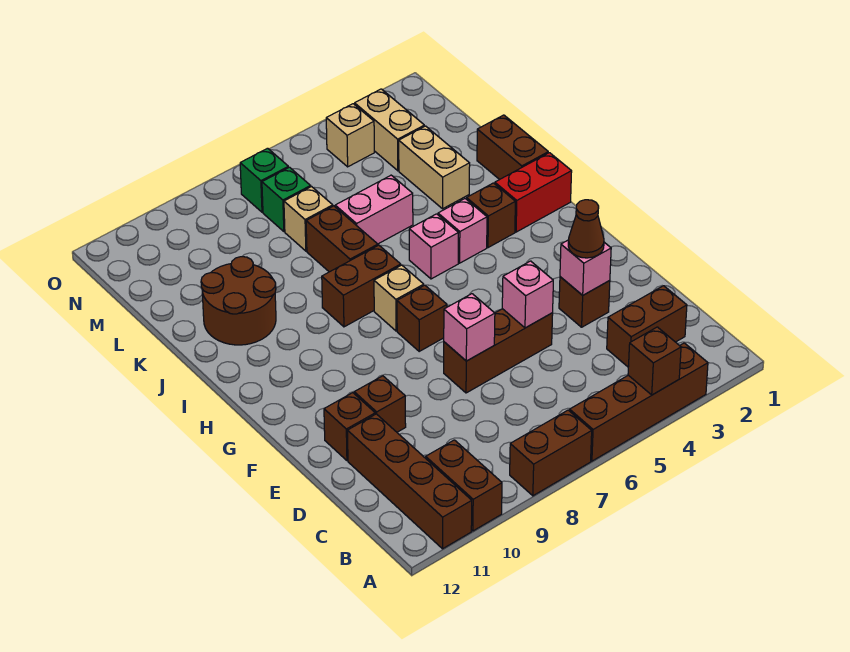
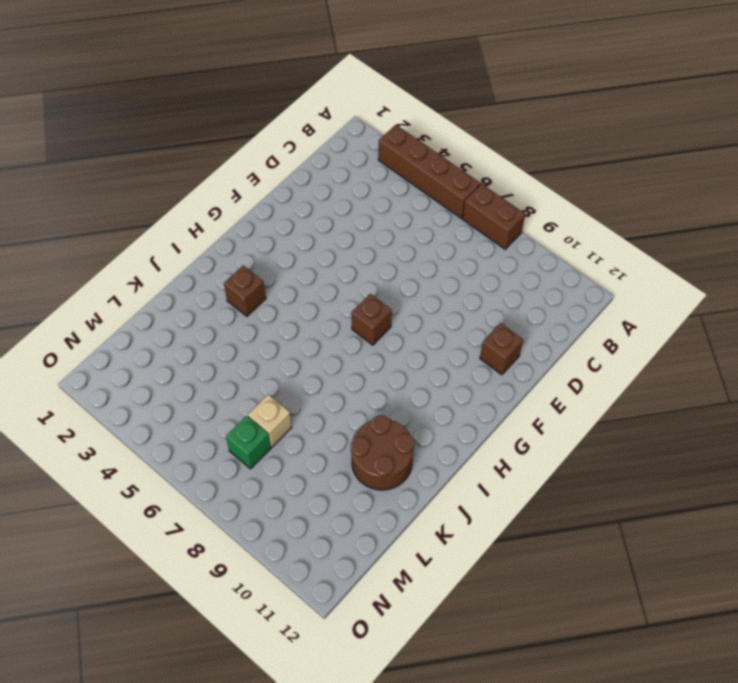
none -> brown 1x2 brick [426,440,502,531]
none -> brown 1x4 brick [347,414,472,549]
none -> brown 1x2 brick [607,286,687,367]
none -> brown 1x1 brick [559,277,610,327]

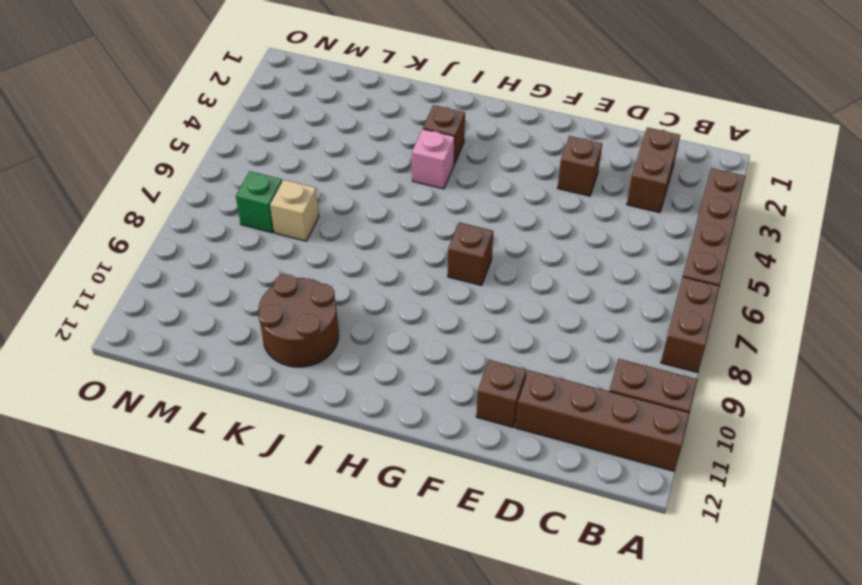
none -> brown 1x3 brick [444,309,553,393]
none -> brown 1x1 brick [354,376,406,432]
none -> tan 1x1 brick [374,265,424,331]
none -> red 1x2 brick [495,153,572,232]

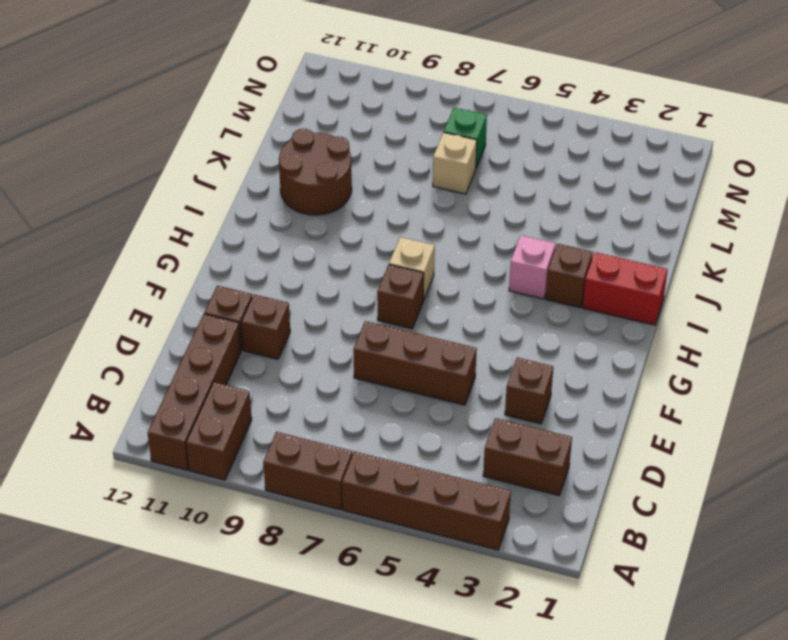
none -> pink 1x1 brick [409,214,458,279]
none -> brown 1x2 brick [322,245,401,327]
none -> brown 1x2 brick [477,115,548,180]
none -> brown 1x2 brick [306,206,378,272]

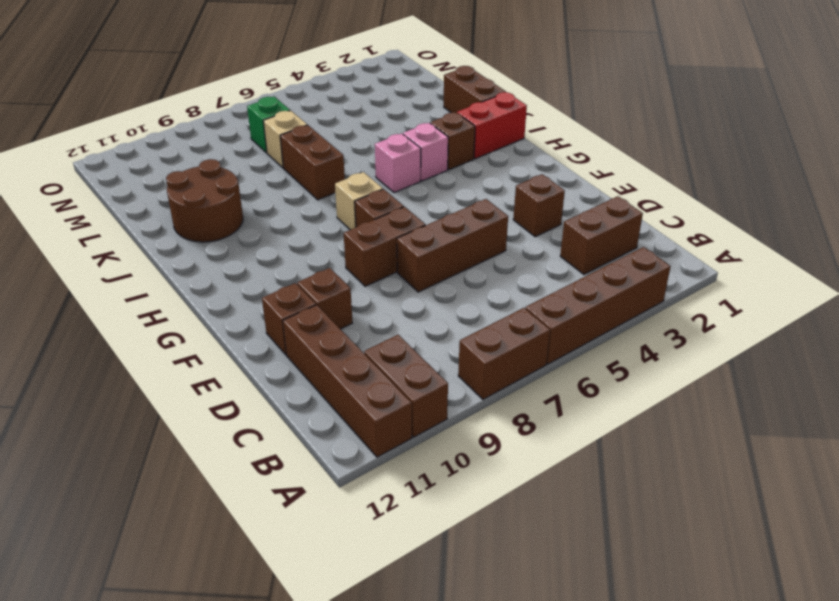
brown 1x2 brick [344,207,425,286] -> brown 1x2 brick moved to [322,245,401,327]
none -> tan 1x2 brick [399,126,470,209]
none -> pink 1x2 brick [335,175,413,244]
none -> tan 1x2 brick [354,89,424,171]
none -> tan 1x1 brick [326,104,374,167]

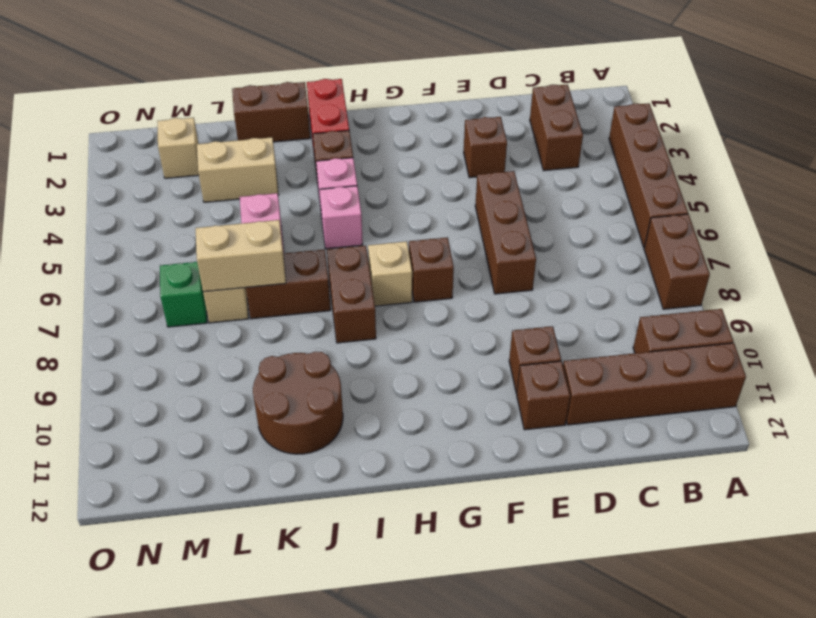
tan 1x2 brick [196,220,286,292] -> tan 1x2 brick moved to [354,89,424,171]
tan 1x1 brick [157,118,199,178] -> tan 1x1 brick moved to [326,104,374,167]
none -> green 1x1 brick [240,148,289,212]
none -> brown 1x1 brick [628,327,681,395]
none -> pink 1x1 brick [560,240,611,295]
none -> pink 1x1 brick [502,261,553,328]

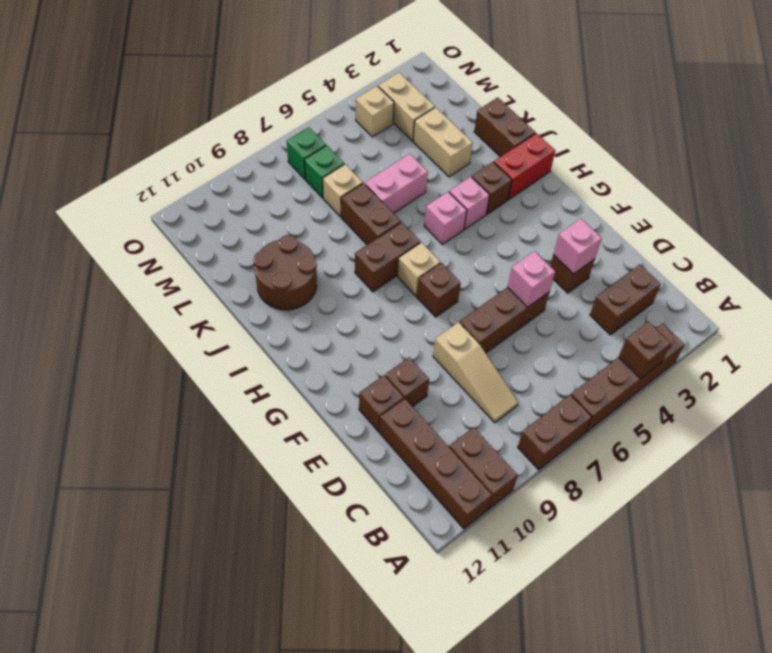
tan 1x3 slope [433,322,518,423] -> none
none -> pink 1x1 brick [444,294,495,361]
none -> brown 1x1 cone [568,200,604,258]

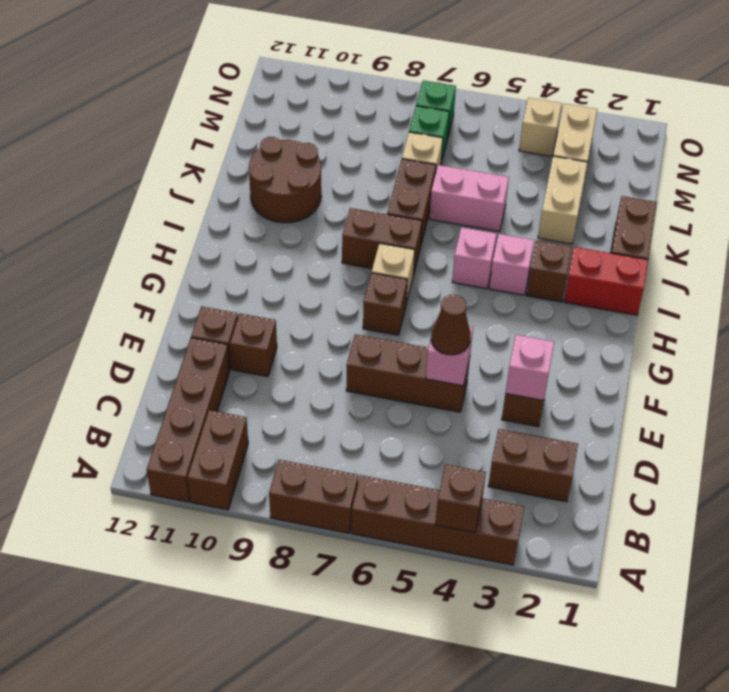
brown 1x1 cone [431,295,471,355] -> brown 1x1 cone moved to [568,200,604,258]
none -> pink 1x1 brick [444,294,495,361]

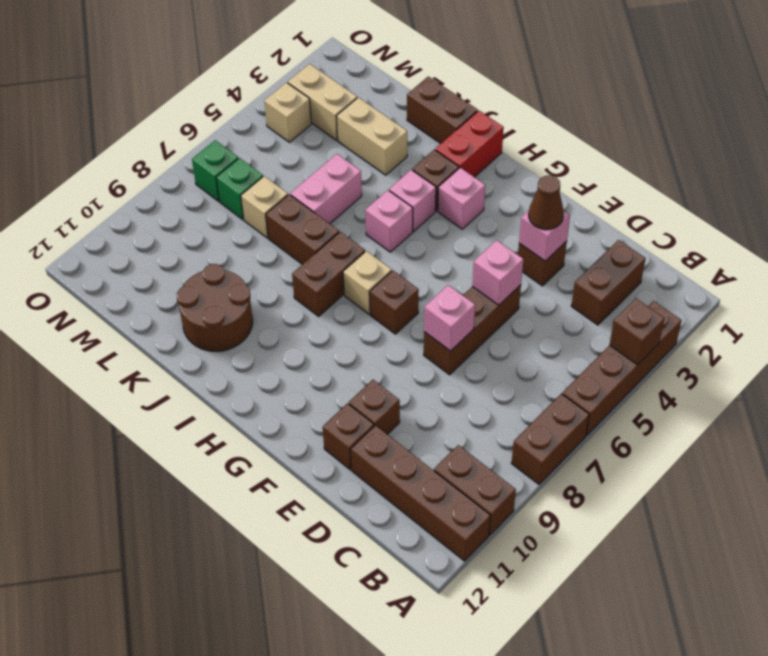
pink 1x1 brick [438,168,485,229] -> none

